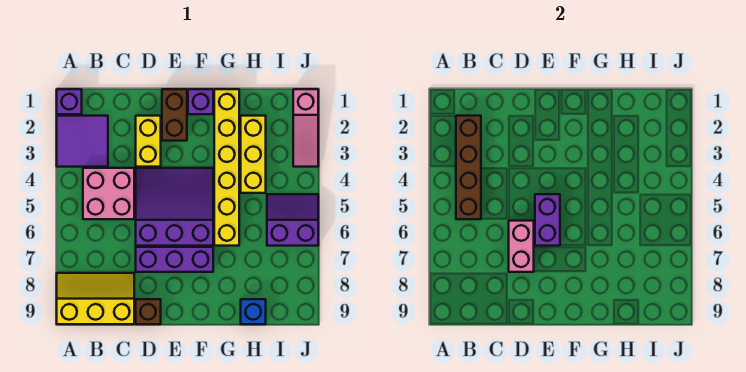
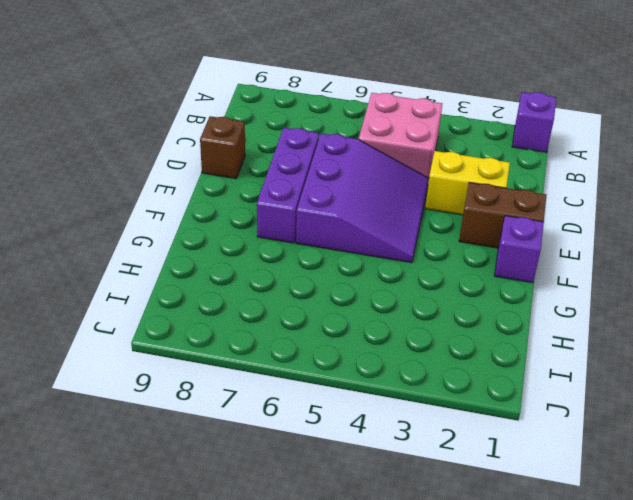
none -> purple 2x2 tile [57,116,108,167]
none -> yellow 2x3 slope [57,273,134,324]
none -> yellow 1x6 brick [214,89,239,246]

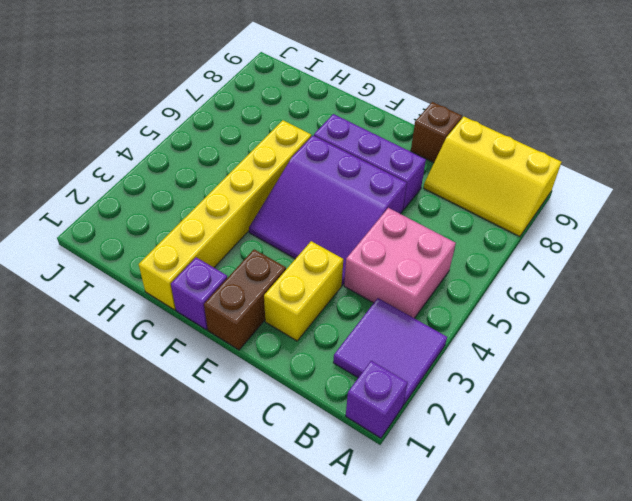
none -> yellow 1x3 brick [241,116,266,193]
none -> blue 1x1 brick [241,299,266,324]
none -> purple 2x2 slope [267,194,318,246]

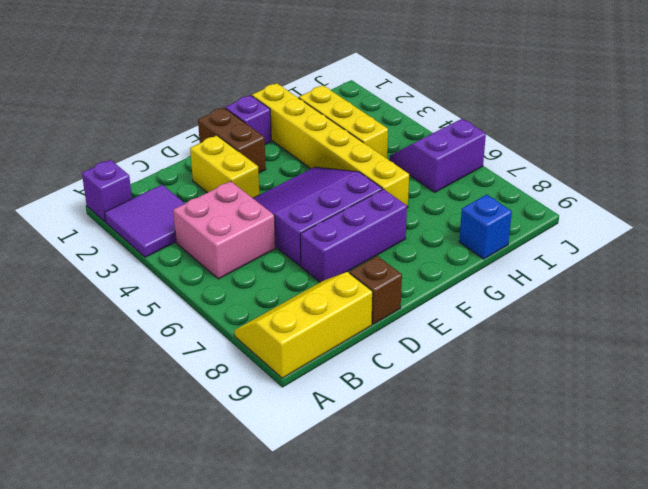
none -> pink 1x3 slope [293,89,318,167]
none -> brown 1x4 brick [456,116,481,219]
none -> pink 1x2 brick [509,221,534,272]

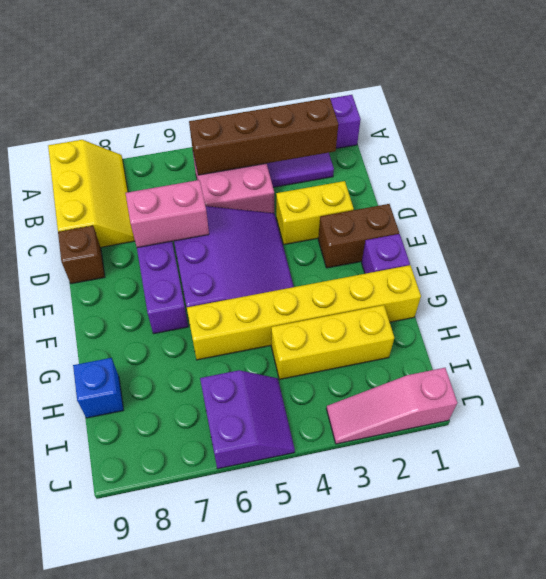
none -> purple 1x2 brick [535,194,560,246]

